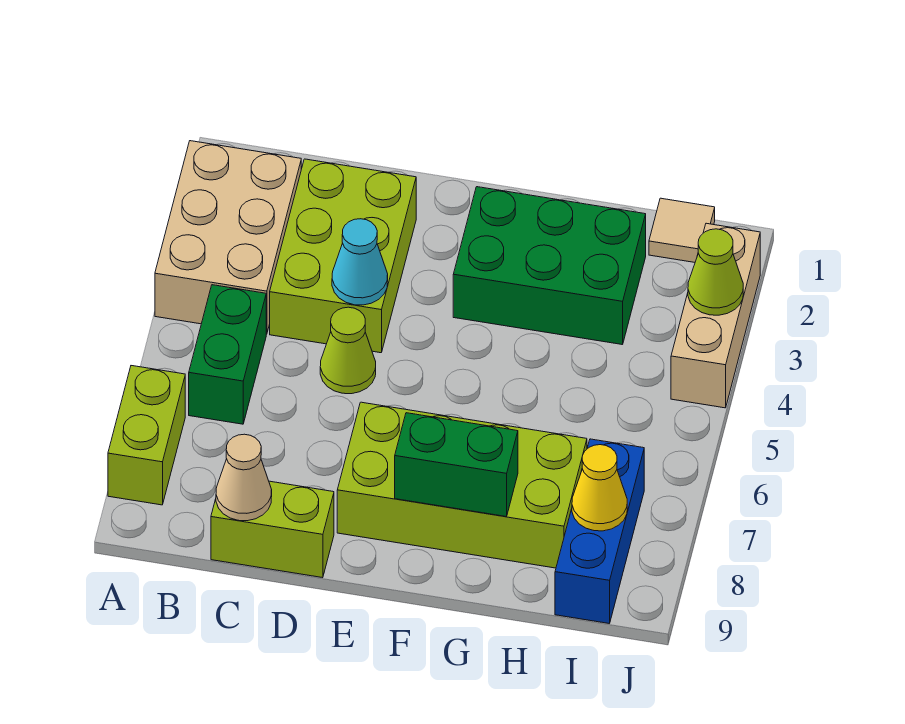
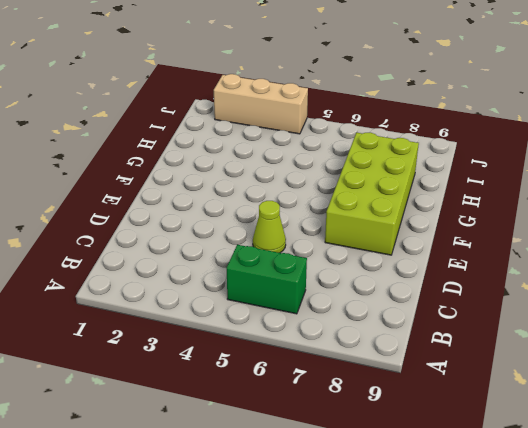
none -> tan 2x3 brick [155,141,301,334]
none -> lime 1x2 brick [108,366,185,505]
none -> lime 2x3 brick [270,159,416,353]

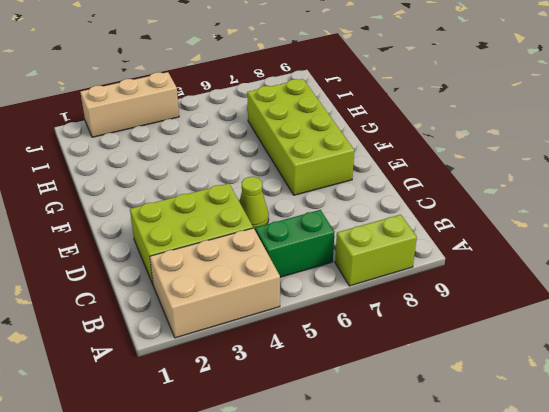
none -> lime 1x2 brick [211,481,334,578]
none -> green 2x3 brick [453,187,646,345]
none -> tan 1x1 tile [649,198,715,262]

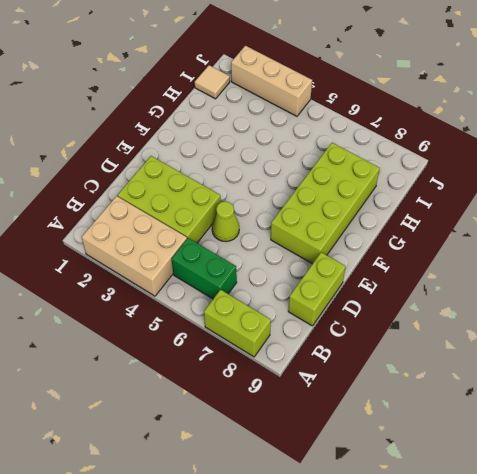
none -> green 2x3 brick [453,187,646,345]
none -> blue 1x3 brick [555,439,644,624]
none -> tan 1x1 cone [216,434,272,521]

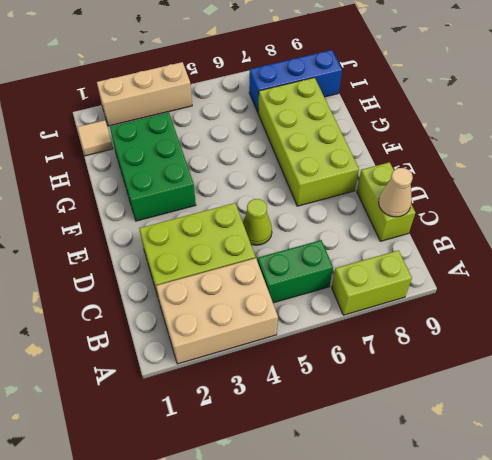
none -> cyan 1x1 cone [332,219,388,305]
none -> green 1x2 brick [395,413,518,517]
none -> yellow 1x1 cone [572,445,627,531]

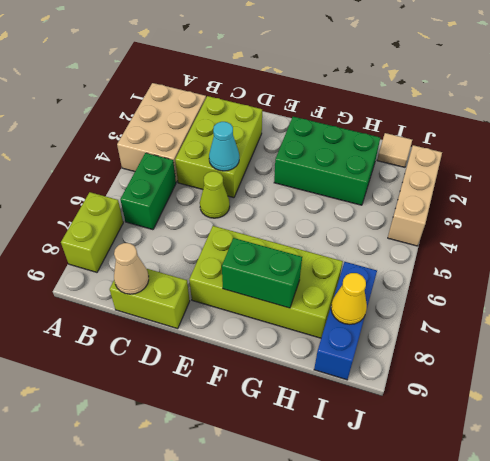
none -> lime 1x1 cone [688,229,743,315]

